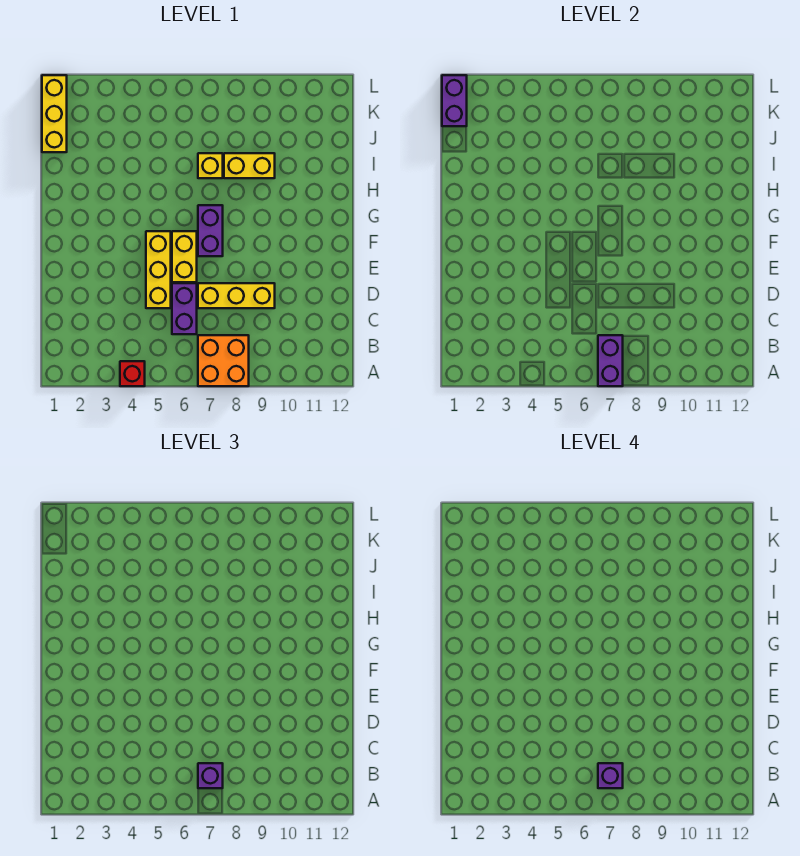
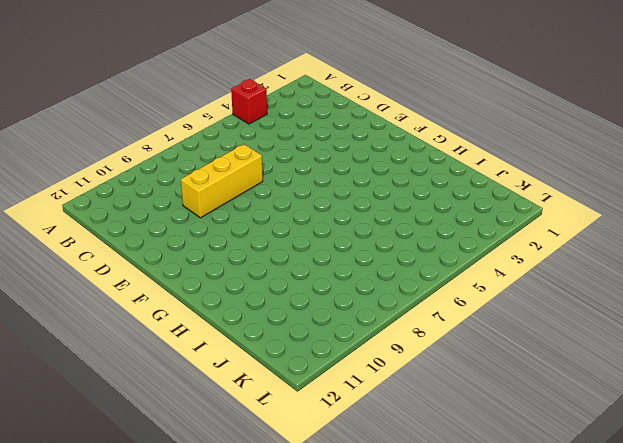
none -> orange 2x2 brick [198,335,249,386]
none -> purple 1x2 brick [172,283,197,334]
none -> yellow 1x3 brick [146,231,171,308]

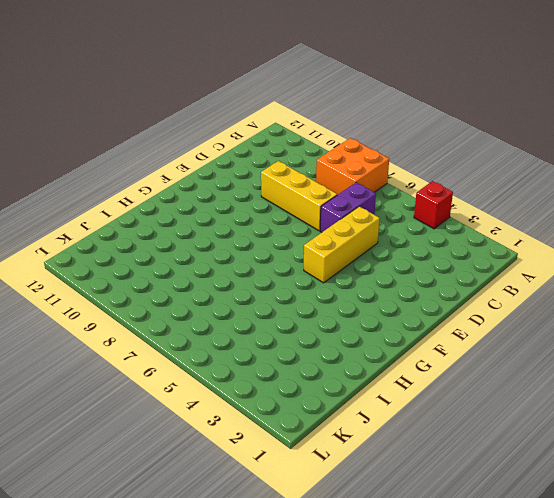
none -> yellow 1x2 brick [172,231,197,282]
none -> purple 1x2 brick [198,205,223,256]
none -> yellow 1x1 brick [198,153,223,178]

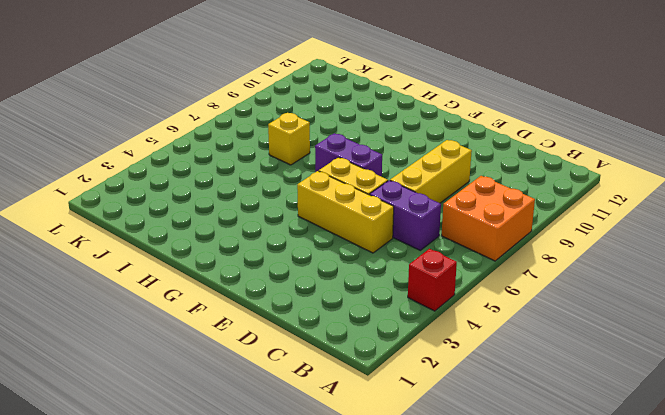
none -> yellow 1x2 brick [224,153,275,178]
none -> yellow 1x3 brick [42,75,67,152]
none -> purple 1x2 brick [598,335,623,386]

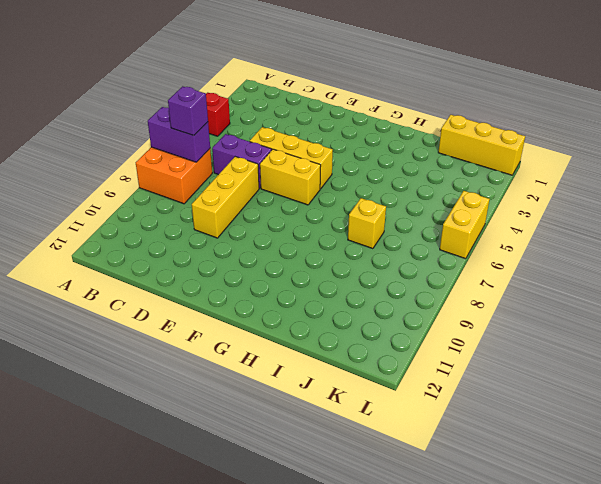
yellow 1x2 brick [440,191,490,259] -> yellow 1x2 brick moved to [224,153,275,178]
none -> purple 1x2 brick [198,205,223,256]
none -> purple 1x2 brick [442,75,467,126]
none -> purple 1x1 brick [598,763,623,788]

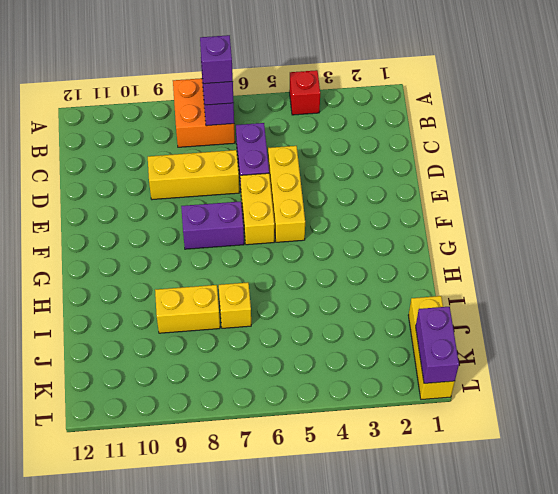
purple 1x2 brick [181,201,244,249] -> purple 1x2 brick turned to [198,205,223,256]

